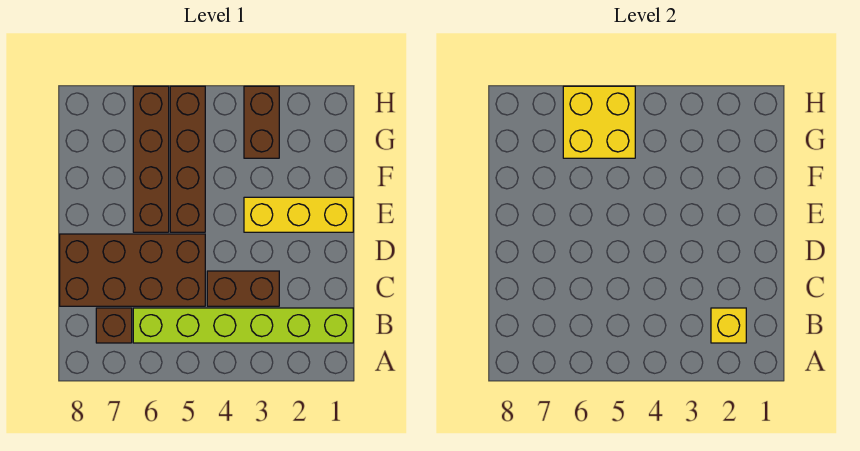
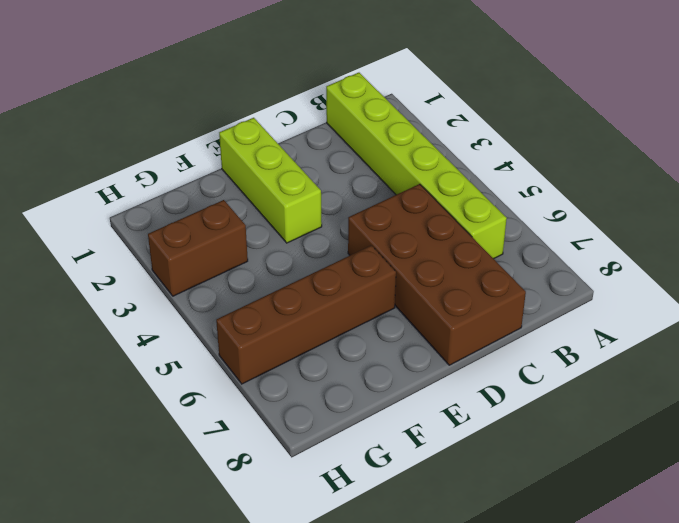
lime 1x3 brick [219,118,322,243] -> yellow 1x3 brick [244,197,353,232]
none -> brown 1x1 brick [96,308,132,343]
none -> brown 1x2 brick [207,271,279,306]

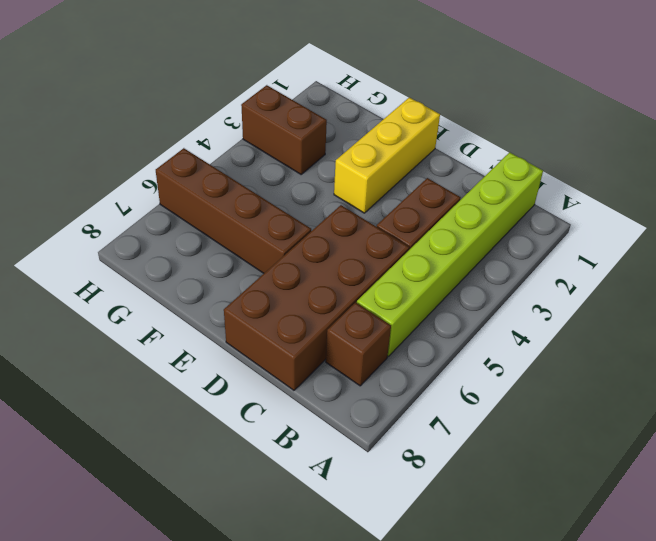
none -> brown 1x4 brick [170,86,205,232]
none -> yellow 1x1 brick [711,308,746,343]

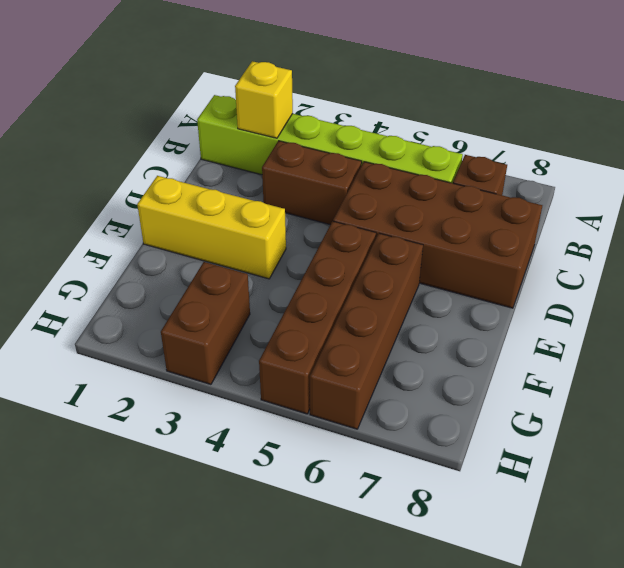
none -> yellow 2x2 brick [563,86,635,158]

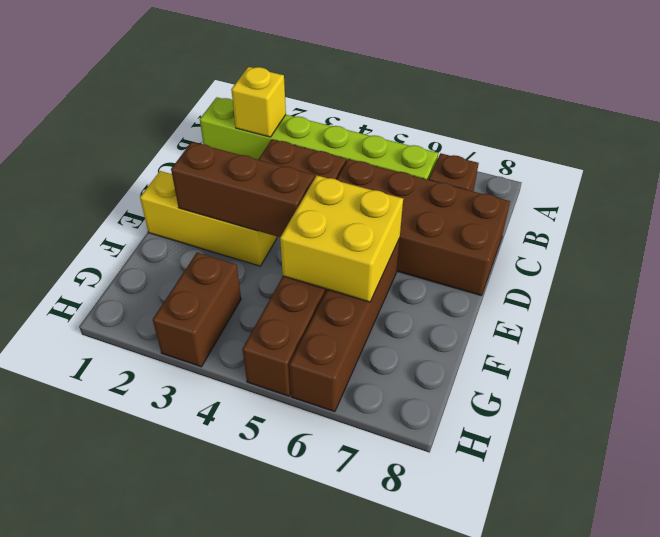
brown 1x3 brick [171,142,314,237] -> none
yellow 2x2 brick [280,176,403,302] -> yellow 2x2 brick moved to [563,86,635,158]

